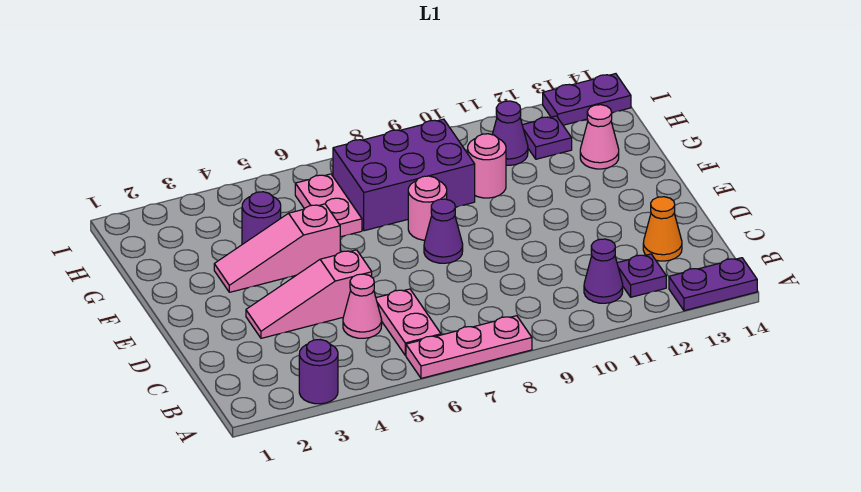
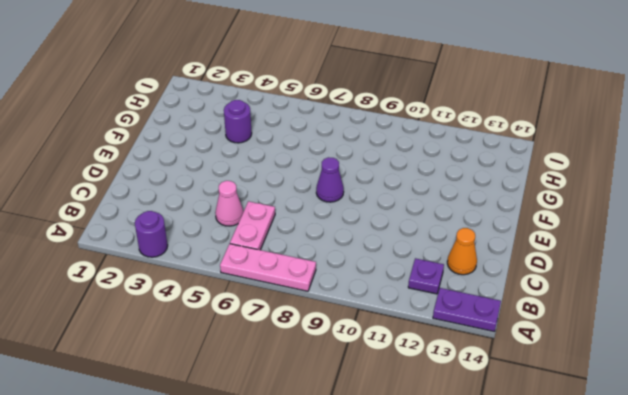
none -> purple 1x1 cone [584,239,623,303]
none -> pink 1x3 slope [246,250,372,338]
none -> pink 1x3 slope [214,204,340,292]

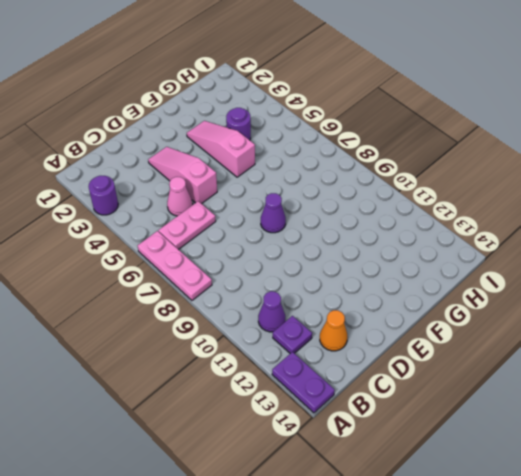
none -> pink 1x1 round brick [408,176,447,240]
none -> pink 1x2 plate [295,174,362,237]
none -> purple 2x3 brick [333,119,475,231]

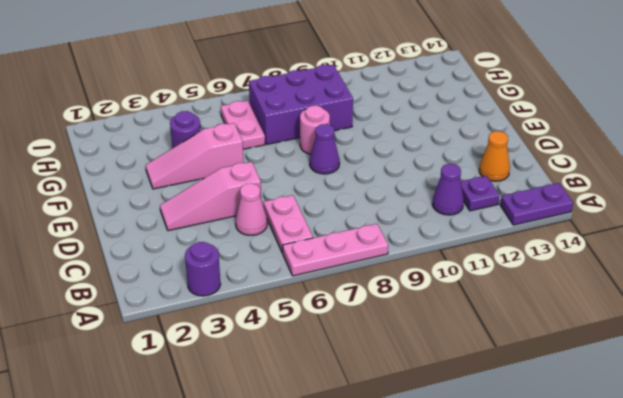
none -> pink 1x1 round brick [468,134,506,198]
none -> pink 1x1 cone [580,105,619,169]
none -> purple 1x1 cone [492,101,528,165]

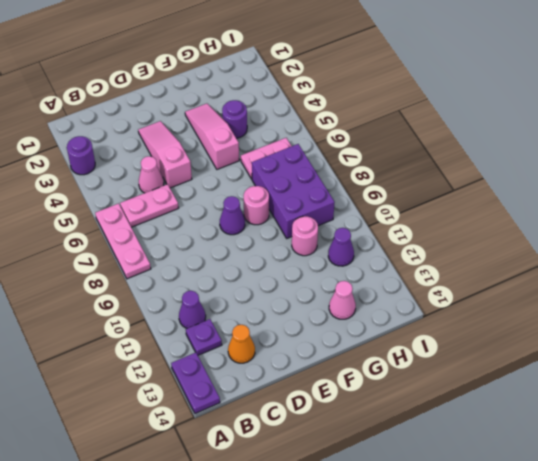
none -> purple 1x1 plate [522,116,572,159]
none -> purple 1x2 plate [543,74,631,125]

